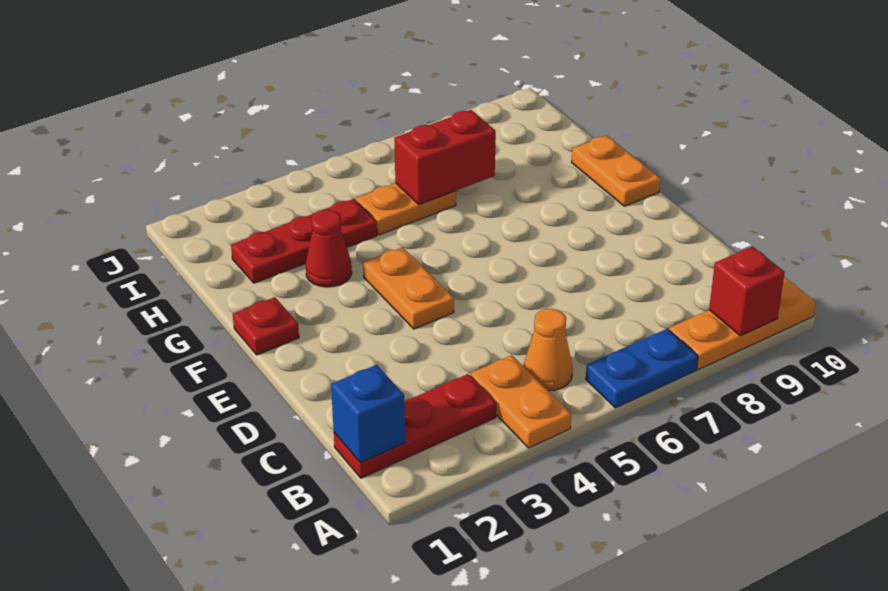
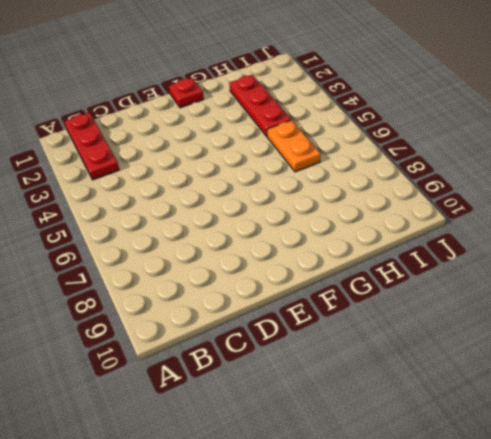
none -> orange 1x2 plate [470,355,571,448]
none -> blue 1x2 plate [586,329,698,408]
none -> orange 1x3 plate [669,277,816,370]

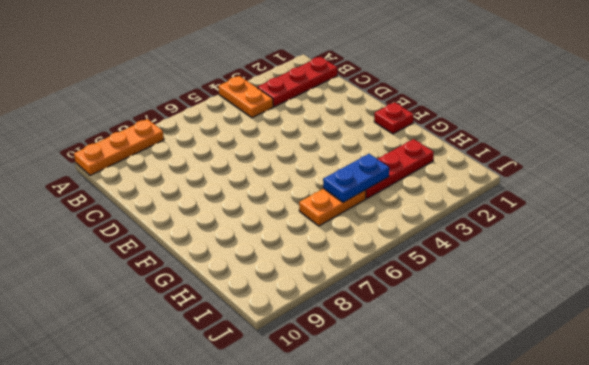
blue 1x2 plate [323,154,389,202] -> blue 1x2 plate moved to [586,329,698,408]
none -> orange 1x1 cone [523,309,573,391]
none -> orange 1x2 plate [363,247,454,329]
none -> orange 1x2 plate [572,135,660,206]

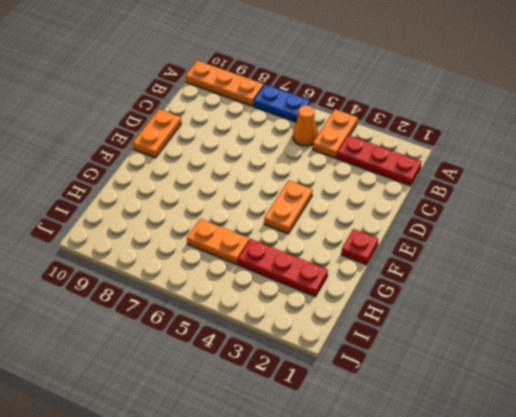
orange 1x2 plate [133,109,181,158] -> orange 1x2 plate moved to [572,135,660,206]
none -> red 1x1 cone [306,210,352,287]
none -> red 1x1 brick [709,246,785,336]
none -> blue 1x1 brick [331,364,405,463]

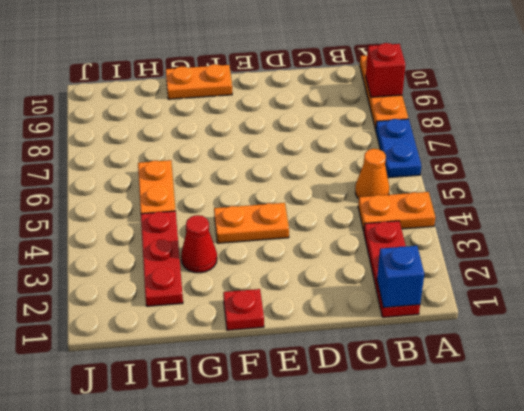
none -> red 1x2 brick [394,110,496,205]

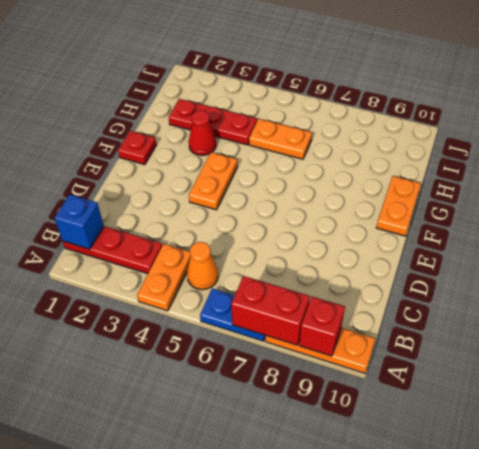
red 1x2 brick [231,276,310,345] -> red 1x2 brick moved to [394,110,496,205]

